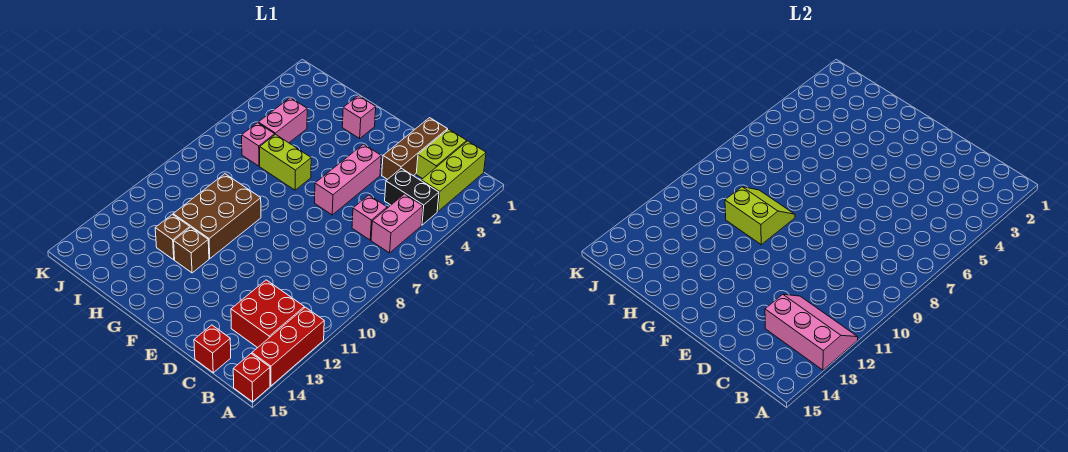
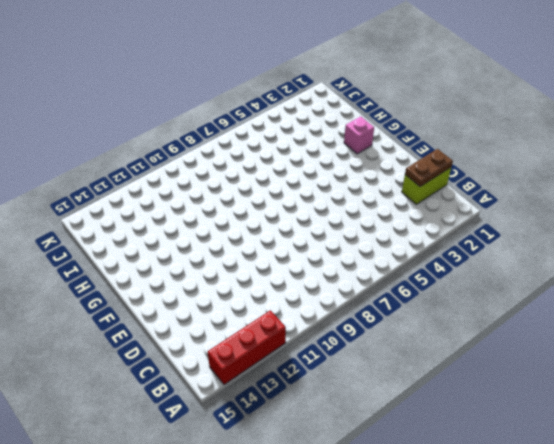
brown 1x2 plate [405,149,453,187] -> none
none -> red 1x1 brick [233,354,270,402]
none -> lime 1x3 brick [421,141,486,212]
none -> black 1x2 brick [385,168,439,225]

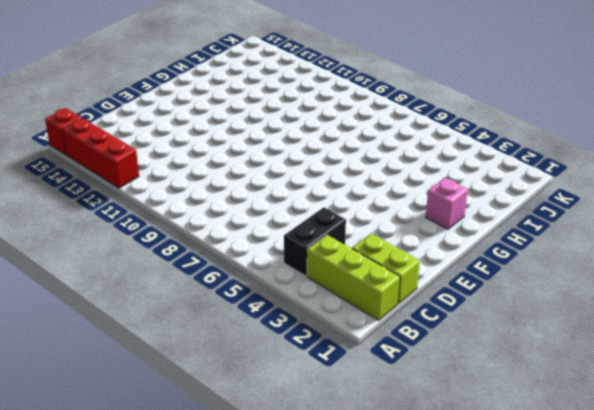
none -> pink 1x2 brick [371,194,423,253]
none -> red 2x2 brick [231,280,304,348]
none -> pink 1x1 brick [352,195,387,240]

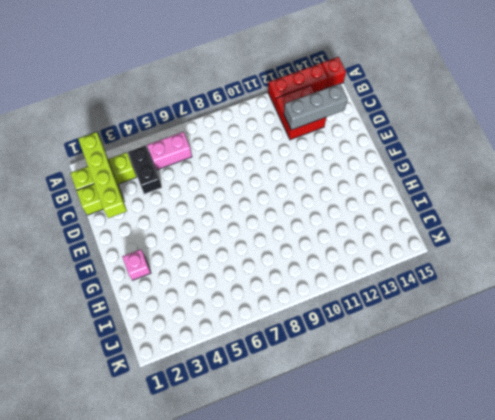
lime 1x4 brick [78,132,127,218] -> none
grey 1x3 brick [284,83,348,130] -> pink 2x3 slope [765,294,858,370]
none -> pink 1x1 brick [352,195,387,240]
none -> red 1x1 brick [194,325,231,373]
none -> brown 1x3 brick [382,118,448,179]

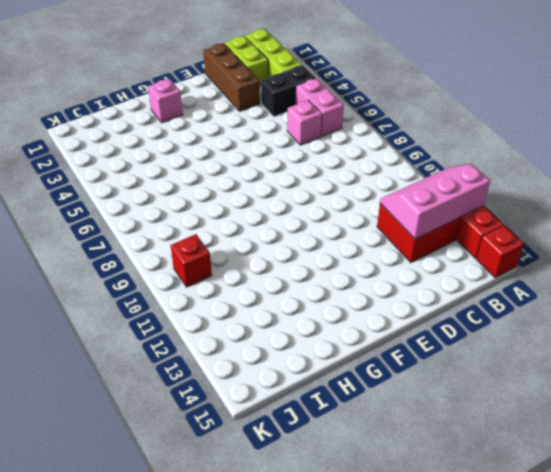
red 1x1 brick [171,234,212,287] -> red 1x1 brick moved to [194,325,231,373]
none -> pink 1x3 brick [315,144,381,215]
none -> lime 1x2 brick [260,134,311,190]
none -> brown 2x3 brick [173,174,261,259]

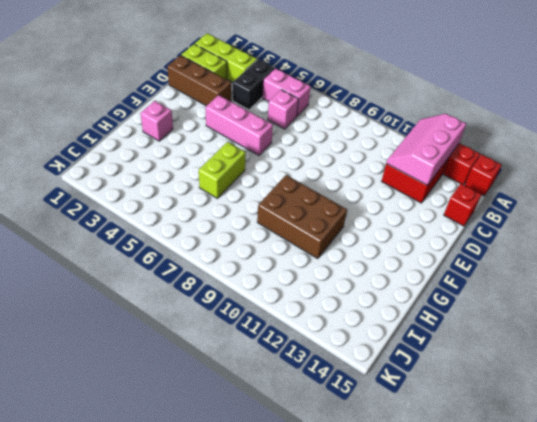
none -> brown 1x1 brick [174,227,209,273]
none -> brown 1x1 brick [155,214,190,260]
none -> pink 1x2 brick [258,98,307,143]

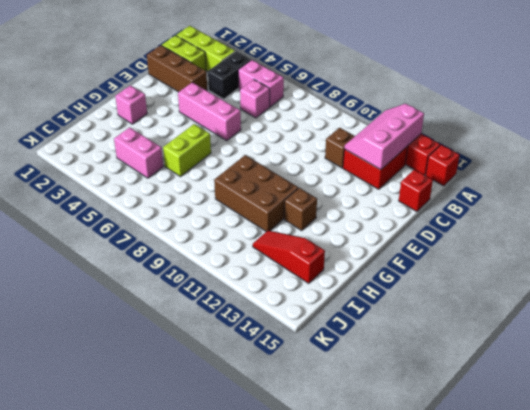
brown 1x1 brick [325,128,355,168] -> brown 1x1 brick moved to [155,214,190,260]
red 1x3 slope [253,230,325,283] -> none
none -> pink 1x1 brick [242,123,275,166]
none -> lime 2x2 slope [725,187,795,245]

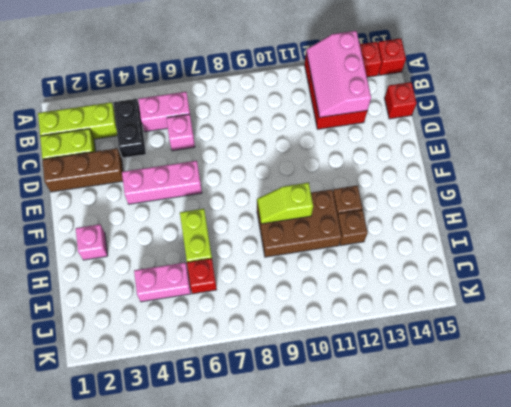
lime 1x2 slope [257,183,313,224] -> lime 2x2 slope [725,187,795,245]
red 1x1 brick [187,258,217,294] -> pink 1x1 brick [242,123,275,166]

